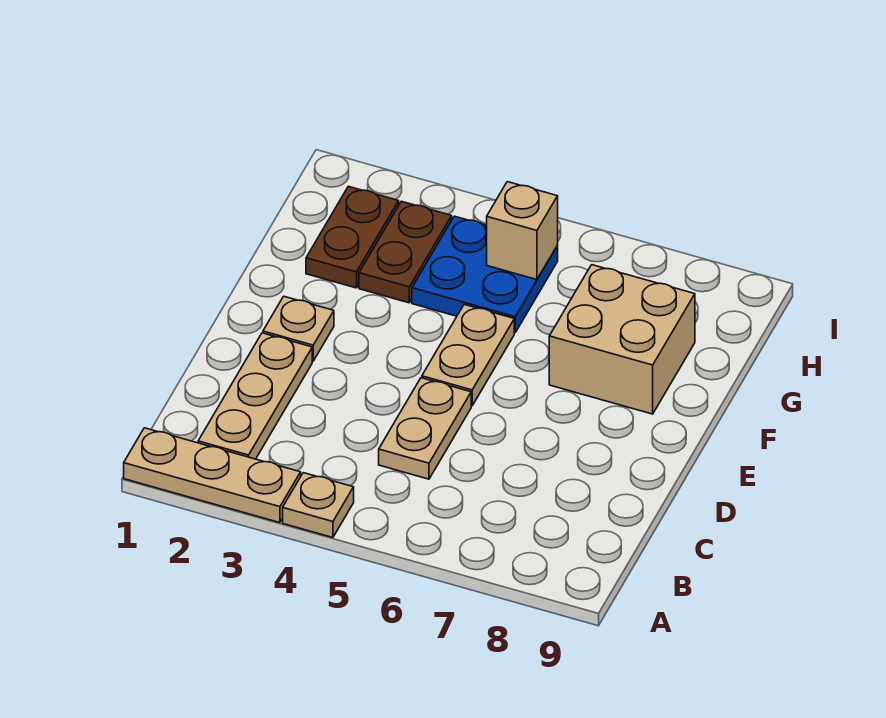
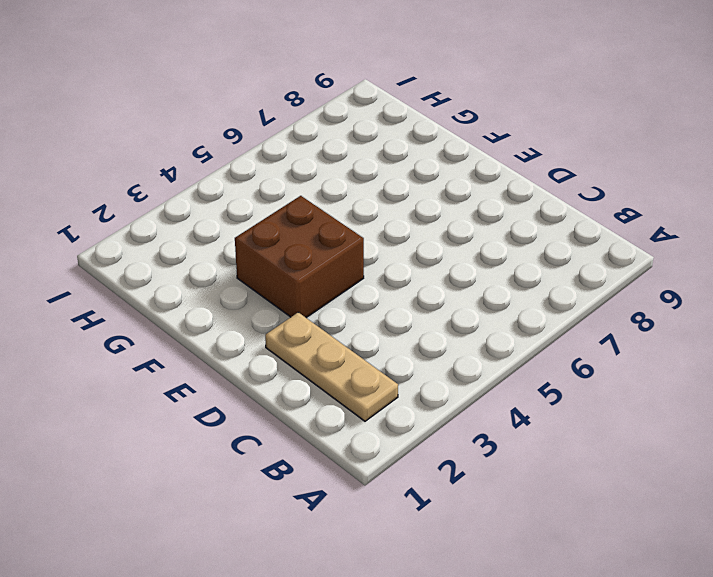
brown 2x2 brick [235,196,364,318] -> none
none -> tan 1x3 plate [124,428,301,523]
none -> tan 1x1 plate [283,473,354,538]

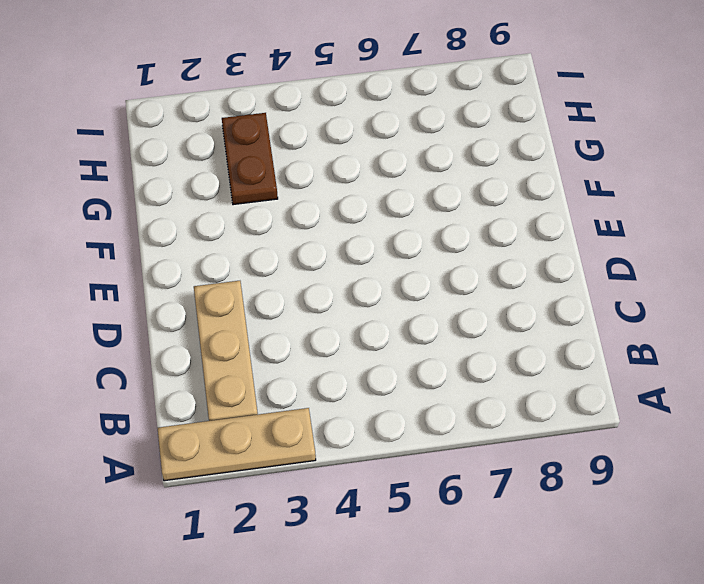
none -> tan 1x1 plate [283,473,354,538]
none -> tan 1x2 plate [379,378,471,479]

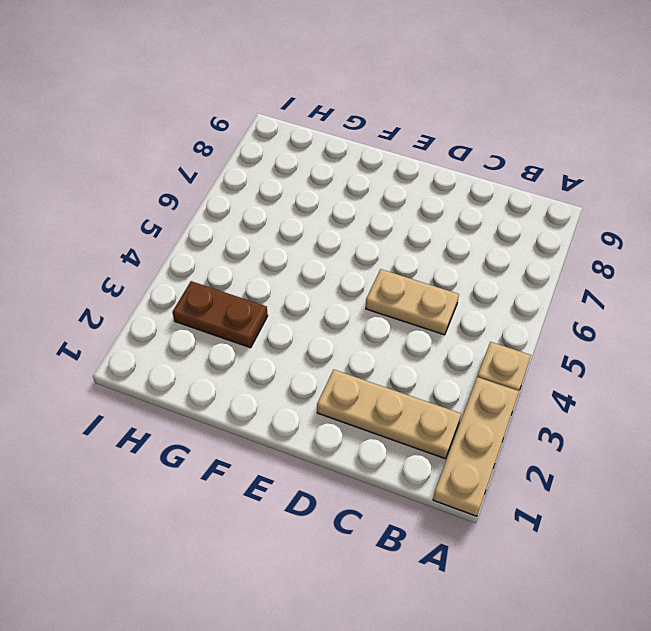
none -> tan 1x1 plate [263,296,334,361]
none -> tan 1x2 plate [422,305,514,406]

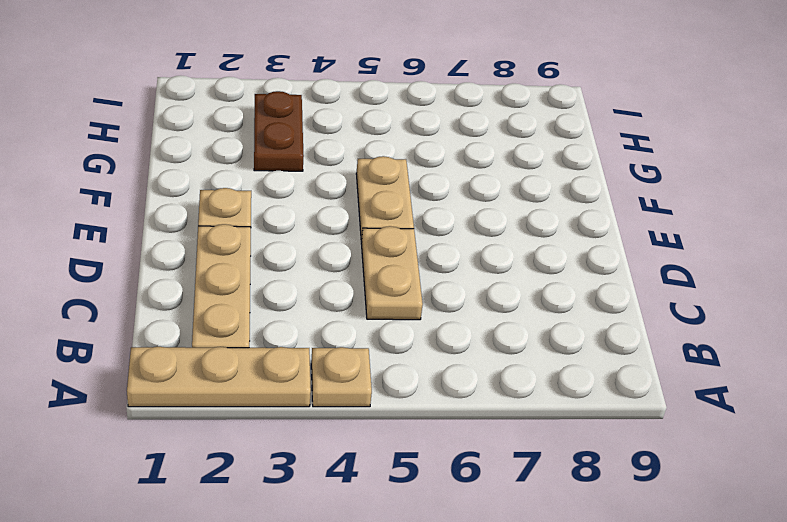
none -> tan 2x2 brick [549,265,695,414]
none -> brown 1x2 plate [306,186,399,288]

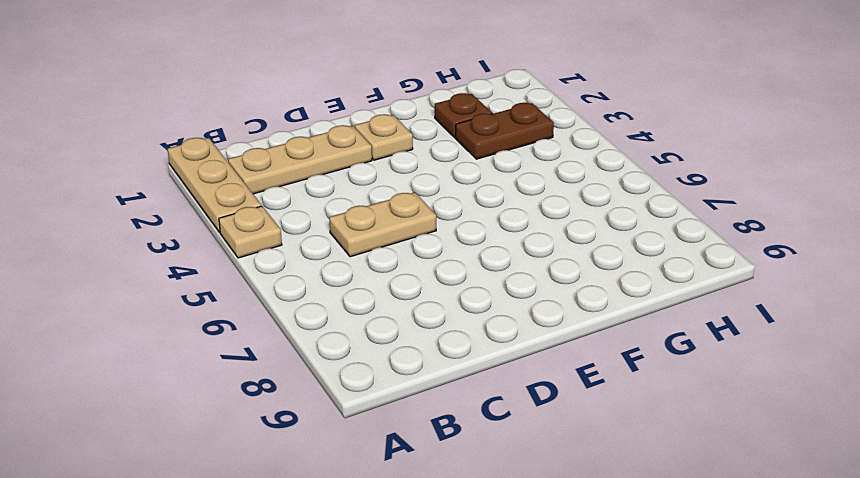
brown 1x1 plate [435,93,492,138] -> brown 1x2 plate [306,186,399,288]
none -> tan 1x2 plate [422,305,514,406]
none -> tan 2x2 brick [549,265,695,414]

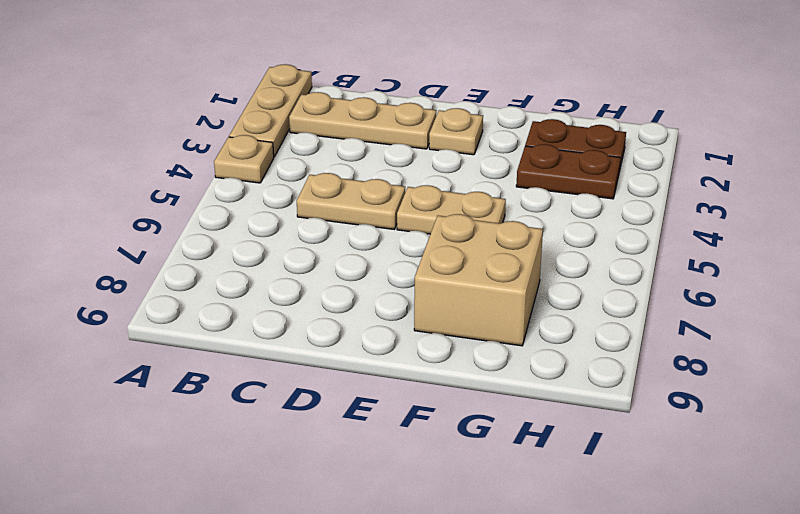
none -> blue 2x2 plate [412,216,558,333]
none -> tan 1x1 brick [487,182,558,280]

